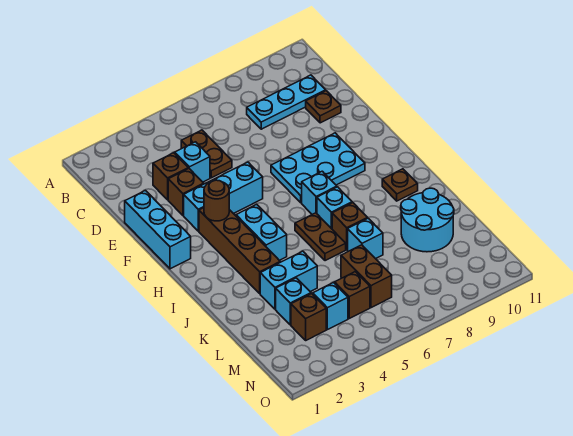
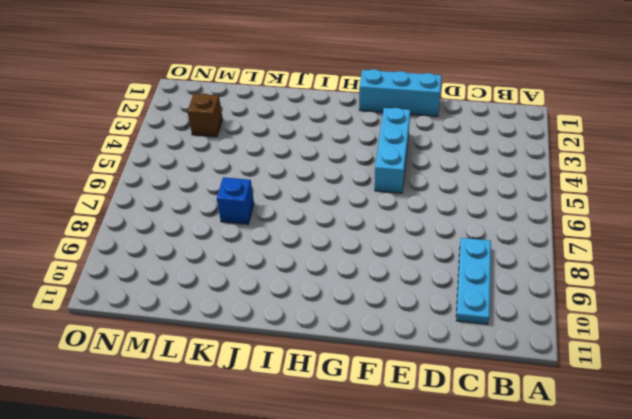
blue 1x1 brick [217,177,254,224] -> cyan 1x1 brick [348,218,383,259]
none -> brown 1x2 plate [181,130,232,178]
none -> brown 1x1 brick [153,153,188,200]
none -> cyan 1x1 brick [175,142,210,182]

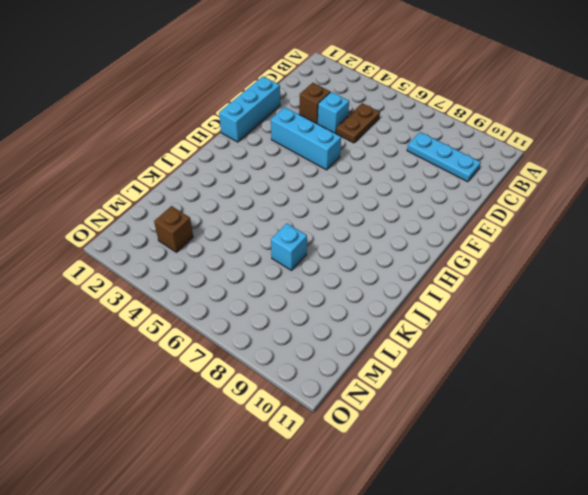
none -> brown 1x1 plate [306,91,341,123]
none -> brown 1x1 brick [168,168,204,215]
none -> cyan 2x3 plate [271,133,365,203]

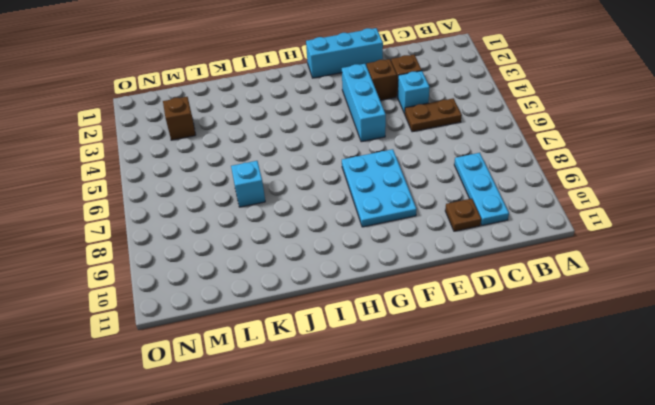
none -> brown 1x4 brick [199,208,280,293]
none -> cyan 1x2 brick [236,204,287,260]
none -> cyan 1x1 brick [302,171,337,214]

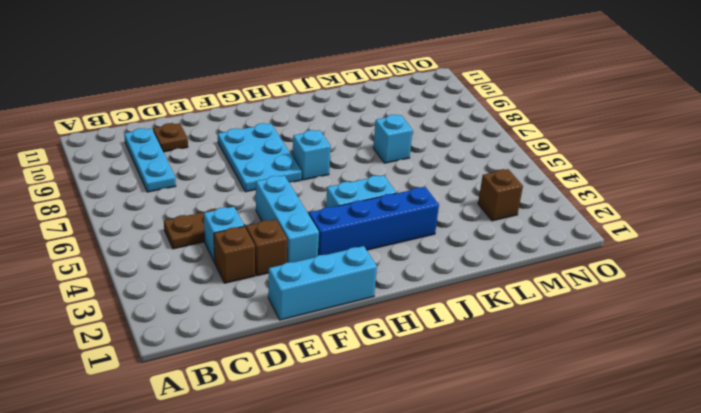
blue 1x4 brick [309,187,439,256] -> brown 1x4 brick [199,208,280,293]
none -> brown 1x2 plate [295,213,346,261]
none -> cyan 1x1 brick [317,187,352,229]
none -> brown 1x1 plate [382,169,418,201]

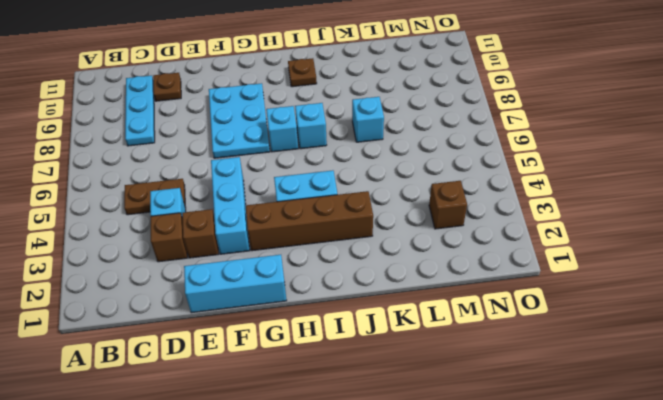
none -> brown 1x2 plate [295,213,346,261]
none -> brown 1x1 brick [332,203,368,250]
none -> cyan 1x2 brick [260,251,317,309]

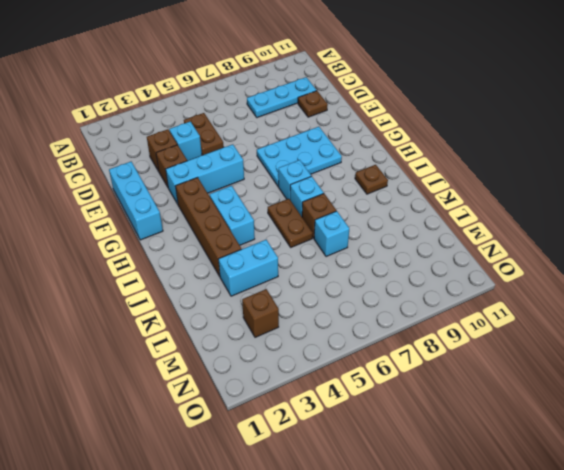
none -> cyan 2x2 round brick [401,188,454,252]
none -> cyan 1x1 brick [276,278,311,325]
none -> brown 1x2 brick [341,245,392,308]

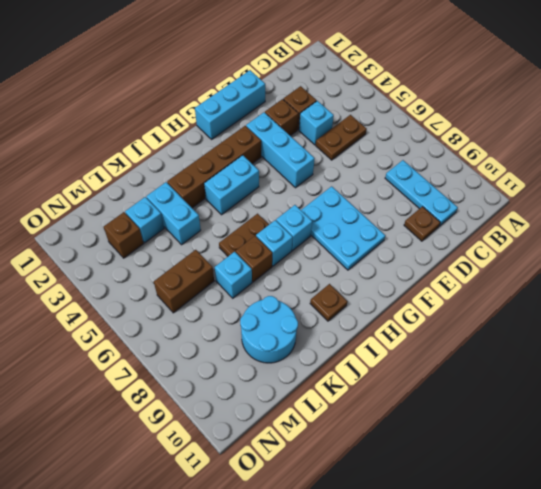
none -> cyan 1x1 brick [313,283,348,330]
none -> brown 1x1 brick [335,272,370,318]
none -> brown 1x1 round brick [204,180,229,221]

